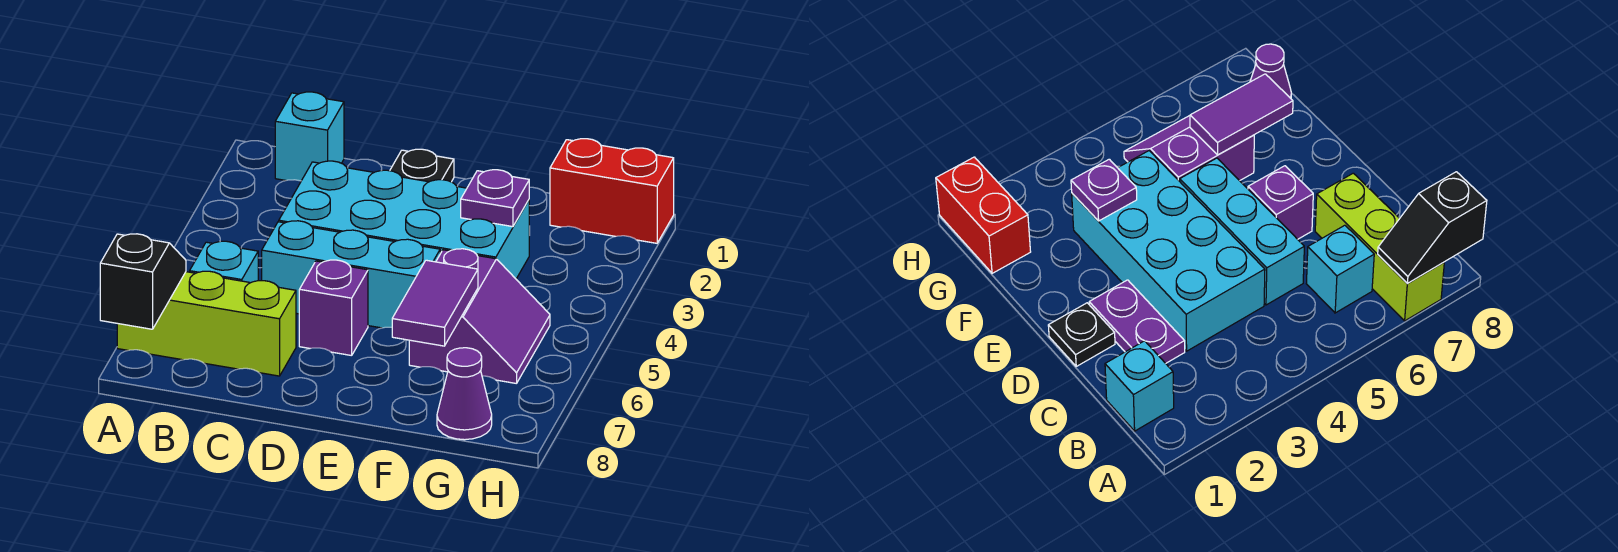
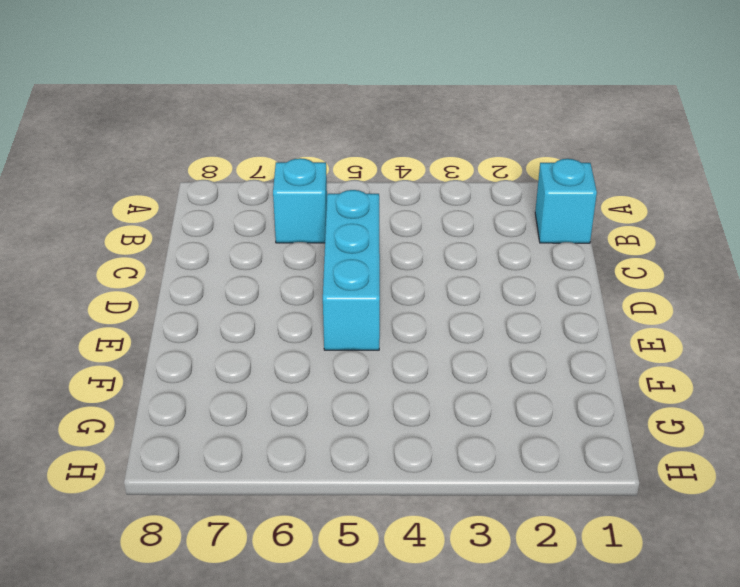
none -> lime 1x3 brick [117,271,296,376]
none -> purple 1x2 plate [1089,280,1185,363]
none -> cyan 2x4 brick [279,161,529,279]

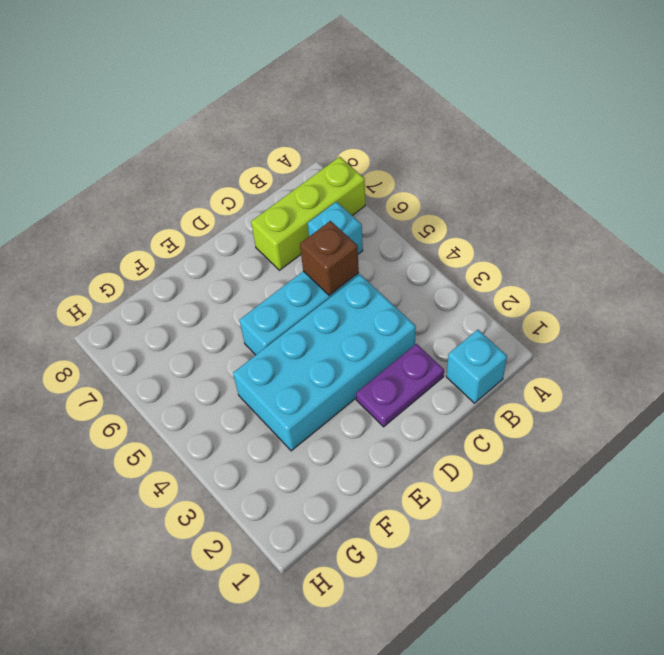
brown 1x1 brick [300,221,359,295] -> none
none -> black 1x1 plate [390,149,454,182]
none -> purple 1x1 brick [299,260,368,356]
none -> purple 2x2 slope [409,249,550,384]

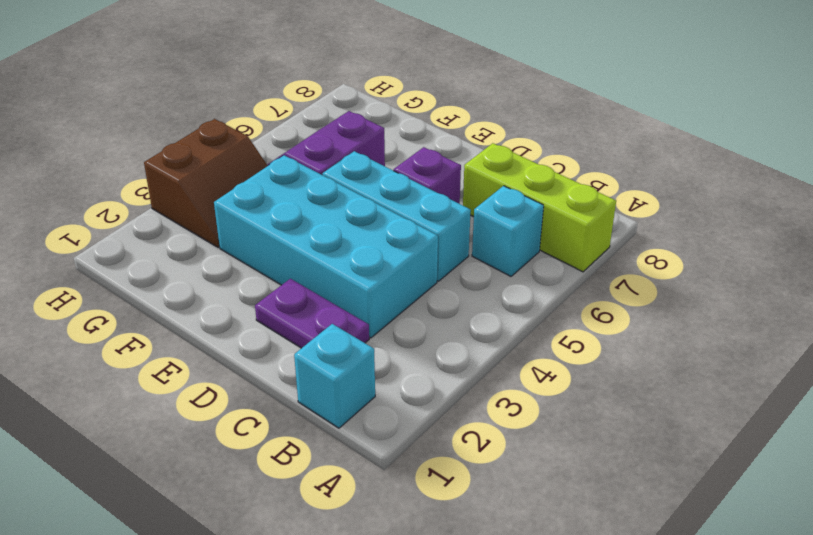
brown 2x2 slope [144,119,268,248] -> none
none -> black 1x1 plate [390,149,454,182]
none -> red 1x2 brick [550,139,674,243]
none -> purple 1x1 cone [437,348,492,440]

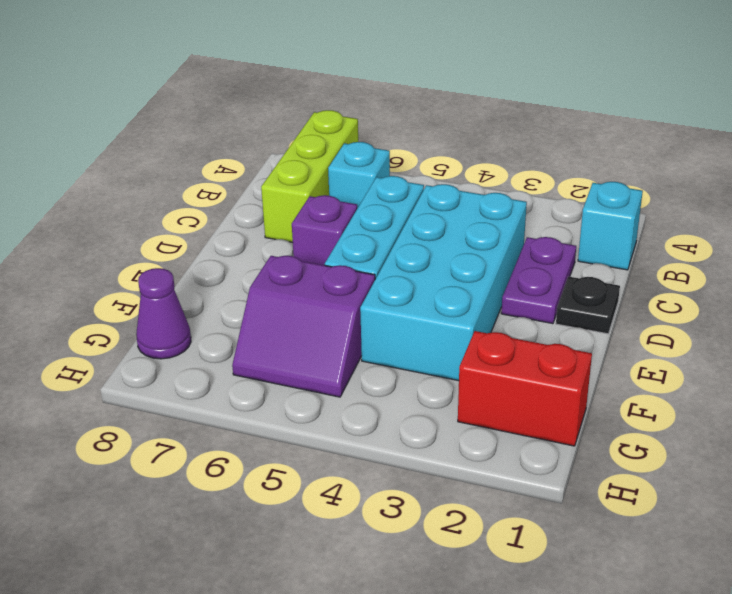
red 1x2 brick [458,331,592,446] -> red 1x2 brick turned to [550,139,674,243]
none -> black 1x2 slope [100,234,186,329]
none -> purple 1x1 plate [461,170,529,227]
none -> purple 1x2 tile [392,260,478,346]

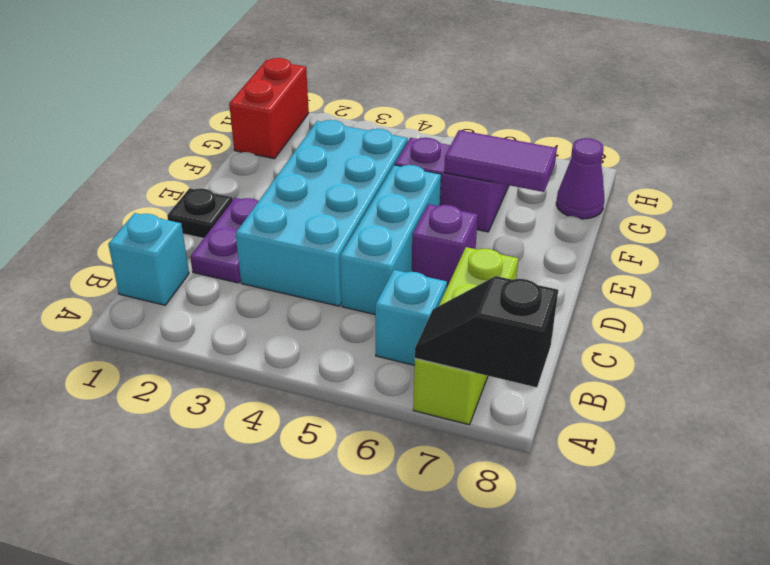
none -> purple 1x1 plate [461,170,529,227]

